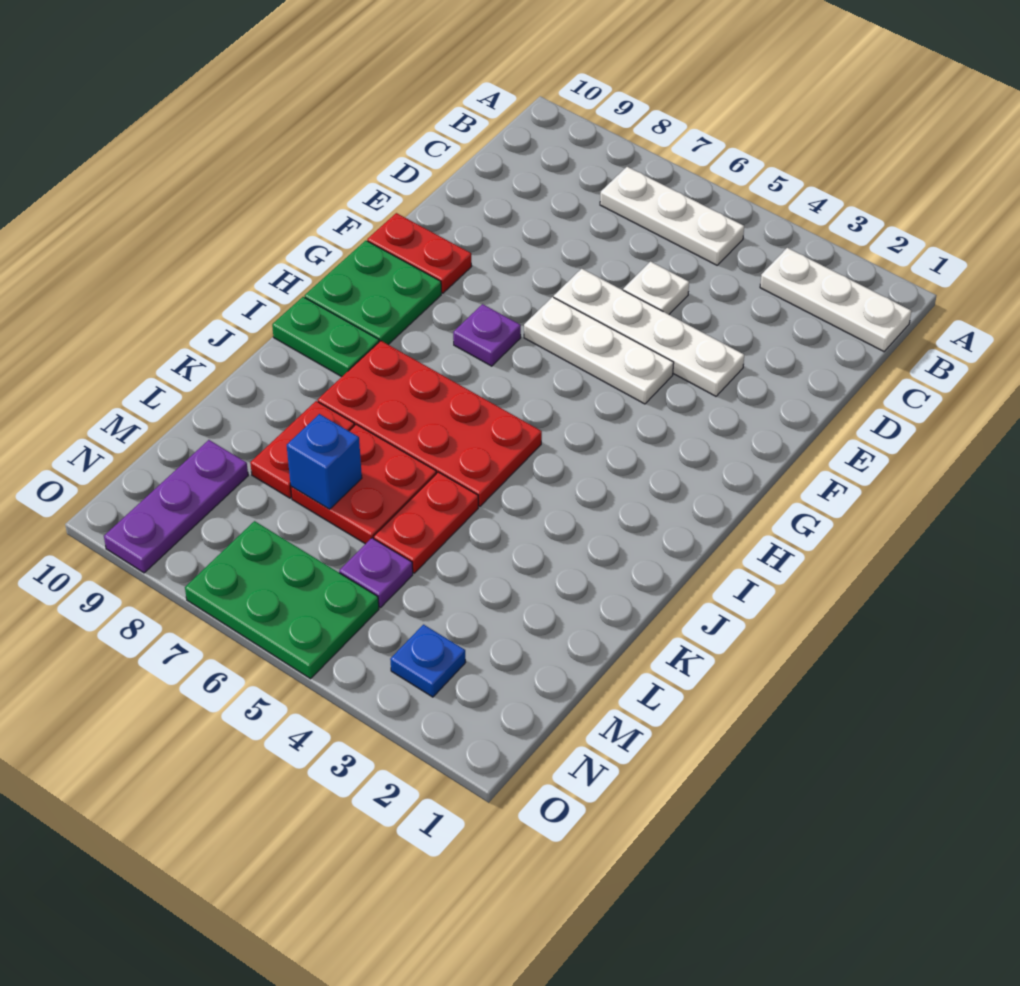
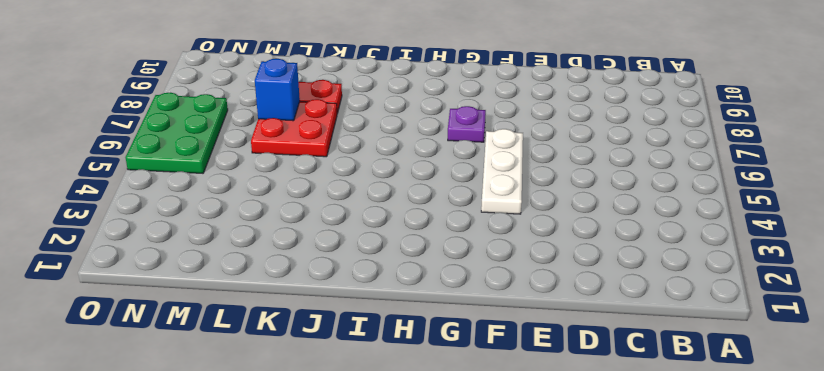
none -> white 1x3 plate [760,248,911,352]
none -> white 1x3 plate [600,167,744,265]
none -> white 1x1 plate [623,262,689,314]

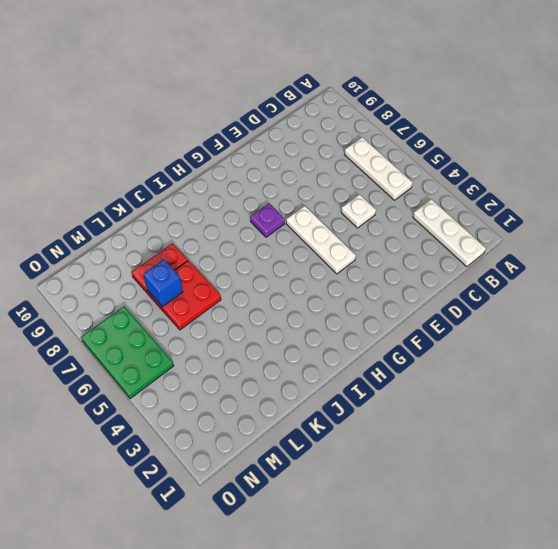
none -> white 1x4 plate [554,269,744,396]
none -> red 1x2 plate [367,213,472,293]
none -> green 2x2 plate [305,241,441,345]

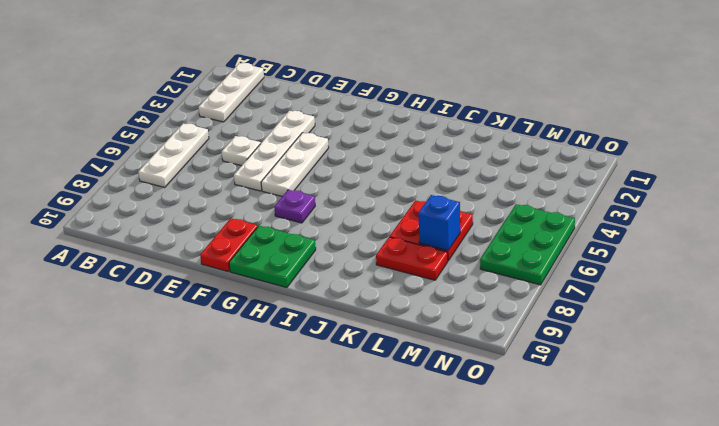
none -> red 2x4 plate [318,341,542,506]
none -> green 1x2 plate [272,297,379,377]
none -> red 1x2 plate [374,472,478,573]

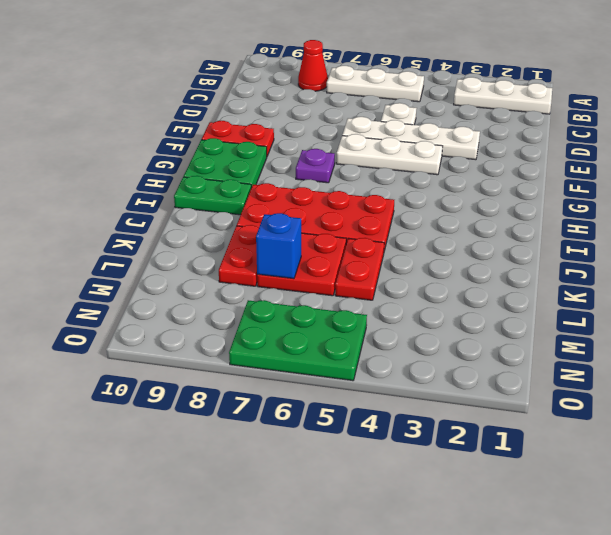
red 1x1 cone [298,40,328,91] -> none
none -> purple 1x1 plate [339,538,413,608]
none -> purple 1x3 plate [104,440,248,573]
none -> blue 1x1 plate [390,625,466,697]

